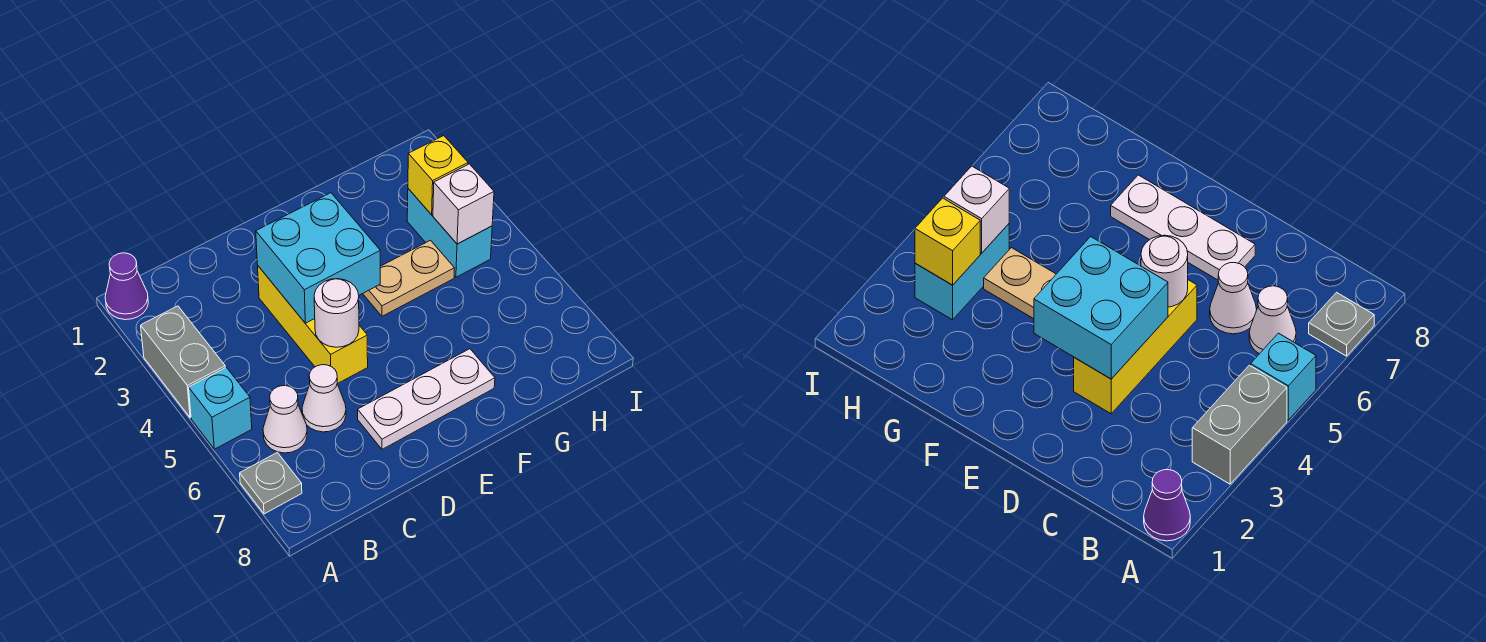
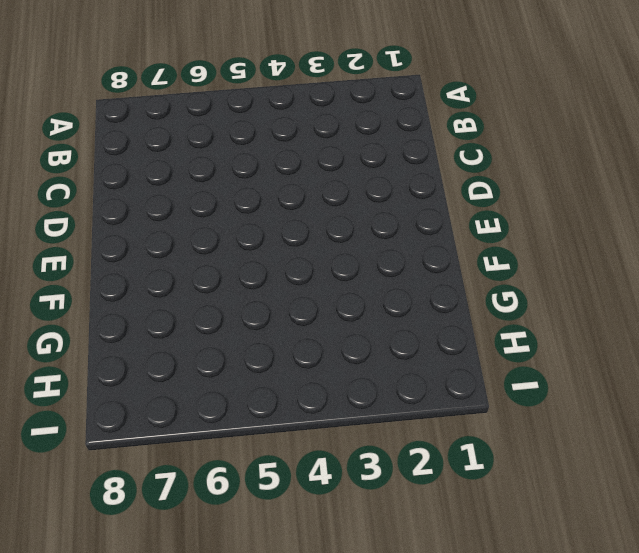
none -> purple 1x1 cone [105,253,148,320]
none -> grey 1x2 brick [141,306,225,418]
none -> cyan 1x1 brick [189,367,252,449]

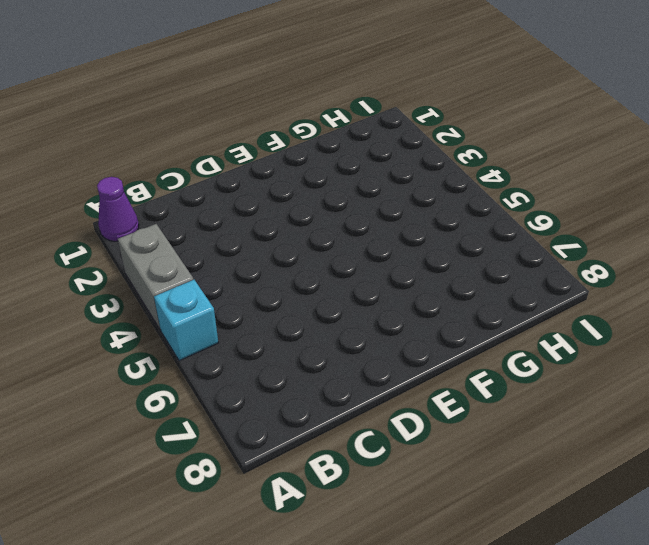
none -> grey 1x1 plate [240,453,302,514]
none -> white 1x1 cone [263,386,307,453]
none -> white 1x1 cone [302,365,346,432]

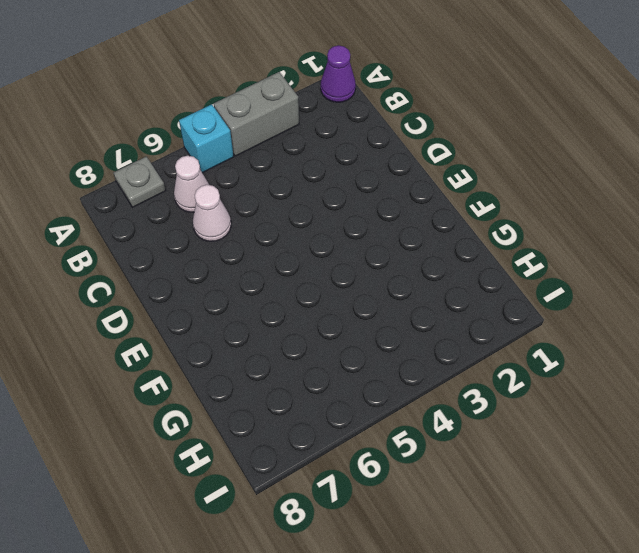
none -> yellow 1x3 brick [258,266,368,384]
none -> white 1x3 plate [358,349,495,449]
none -> tan 1x2 plate [363,240,455,316]

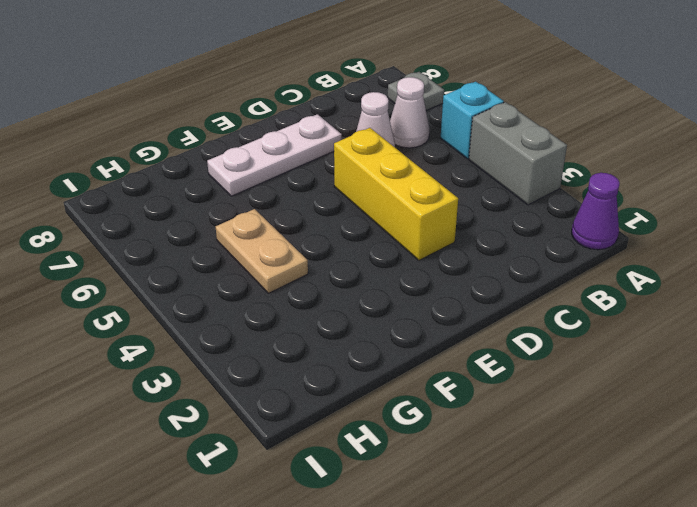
tan 1x2 plate [215,209,308,293] -> tan 1x2 plate turned to [363,240,455,316]
none -> cyan 1x2 brick [407,189,492,277]
none -> cyan 2x2 brick [256,193,380,323]
none -> white 1x1 round brick [314,279,359,347]

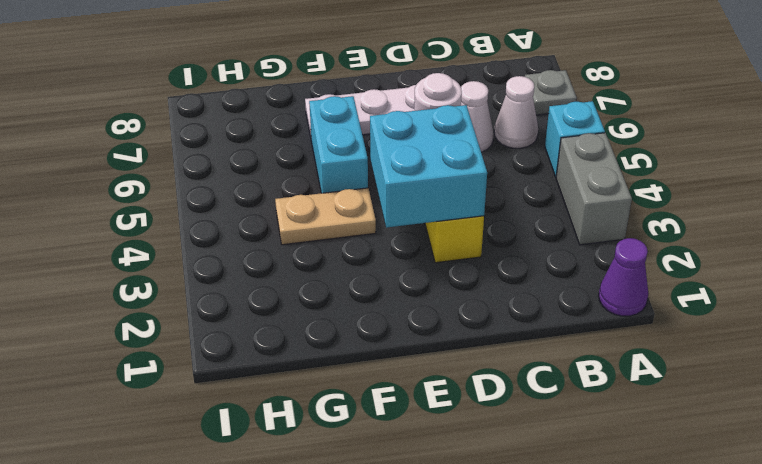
cyan 1x2 brick [309,96,368,193] -> cyan 1x2 brick moved to [407,189,492,277]
none -> yellow 1x1 brick [408,136,468,215]
none -> white 1x1 brick [433,164,494,244]

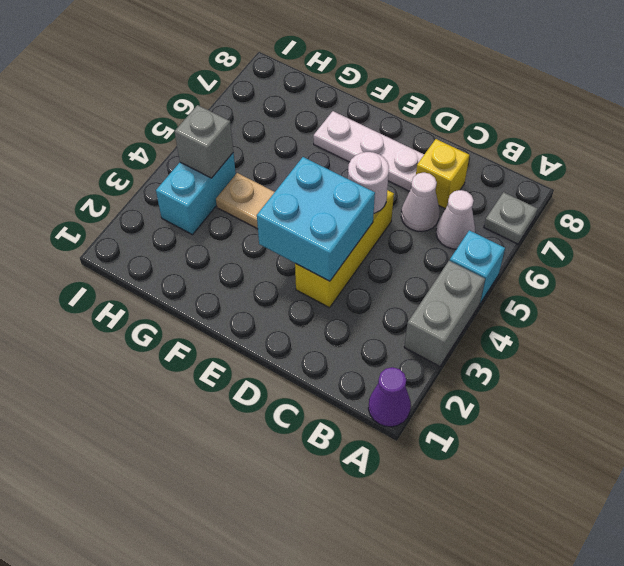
yellow 1x1 brick [416,139,470,209] -> yellow 1x1 brick moved to [408,136,468,215]
grey 1x1 brick [175,105,233,178] -> white 1x1 brick [433,164,494,244]

